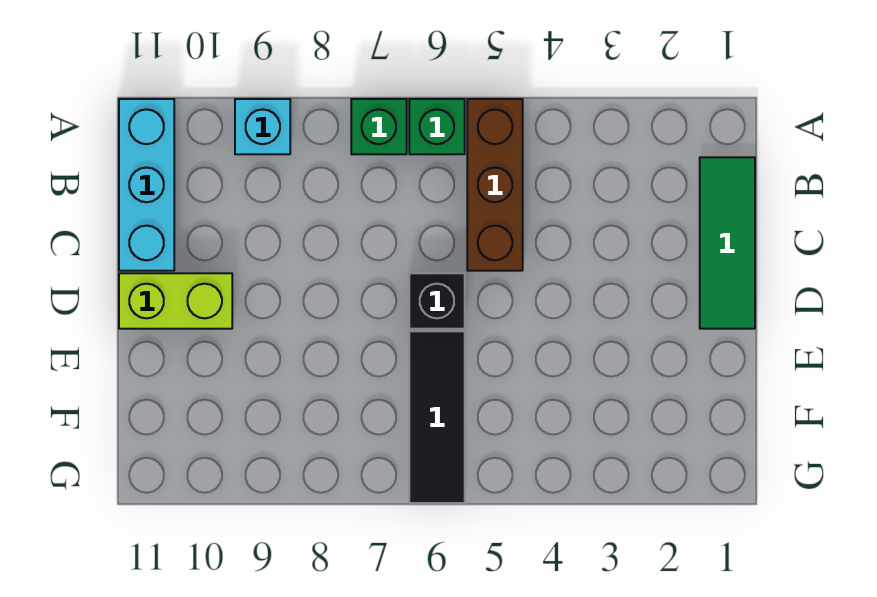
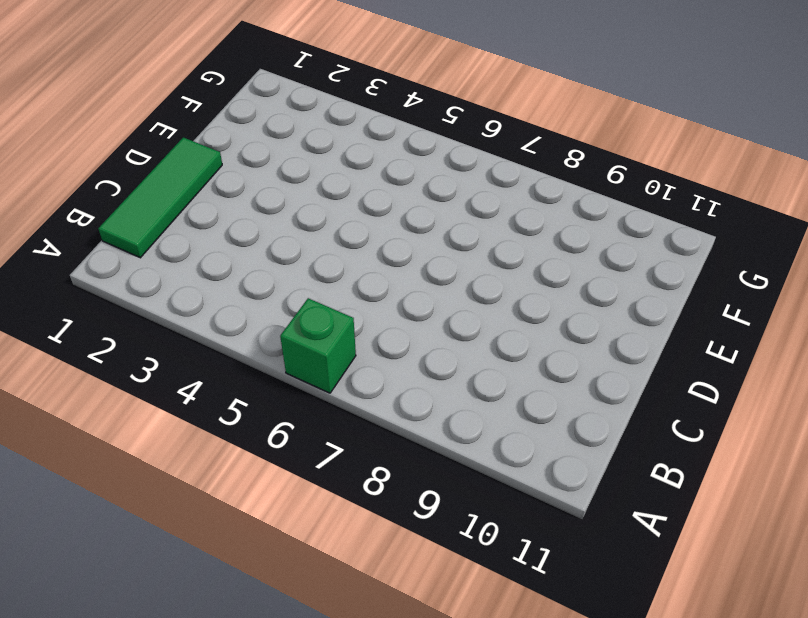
none -> brown 1x3 brick [467,99,523,271]
none -> green 1x1 brick [351,99,407,154]

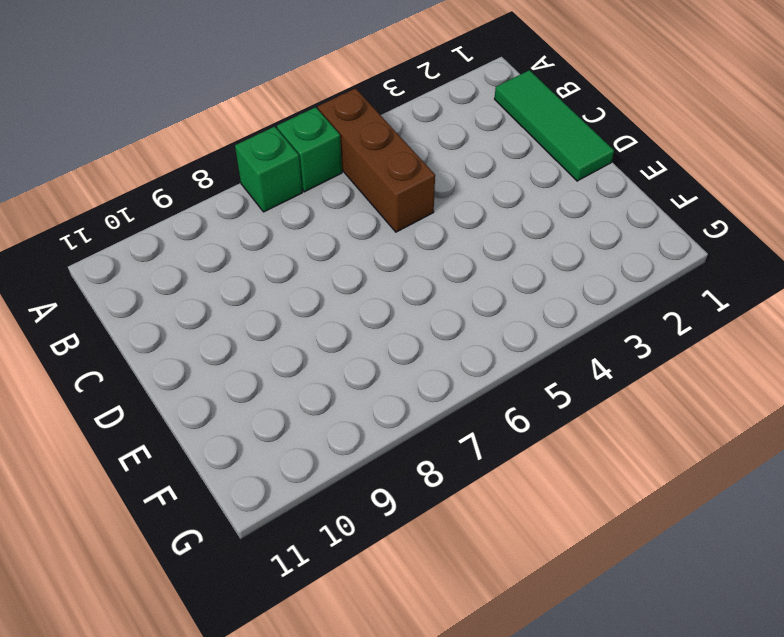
none -> cyan 1x1 brick [235,99,290,154]
none -> cyan 1x3 brick [119,99,174,271]

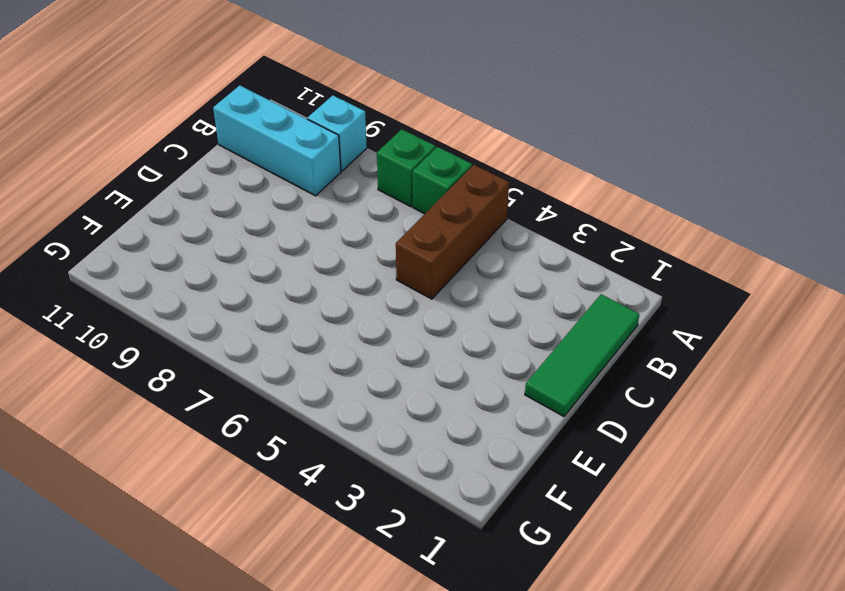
cyan 1x3 brick [213,85,341,196] -> cyan 1x3 brick turned to [119,99,174,271]
none -> black 1x1 brick [409,273,465,329]
none -> lime 1x2 brick [119,273,232,329]

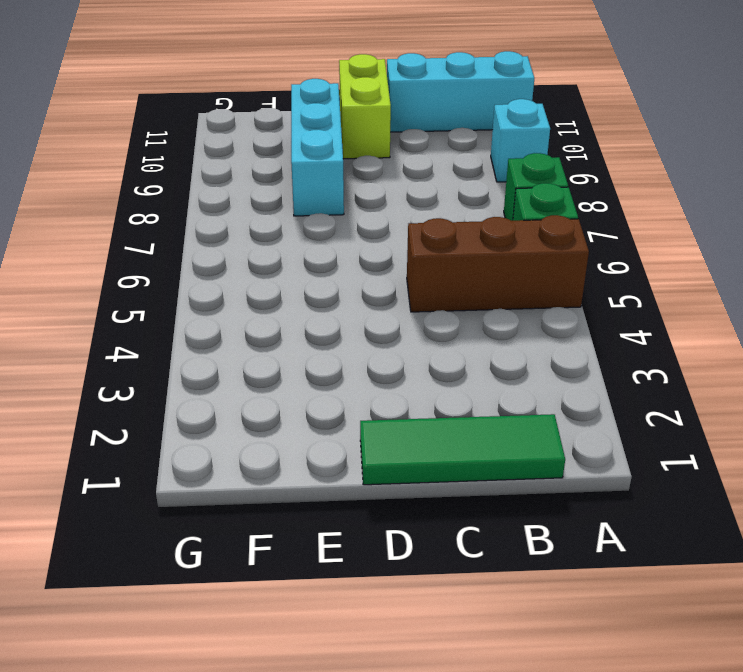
cyan 1x3 brick [291,79,344,216] -> none
none -> black 1x1 brick [409,273,465,329]
none -> black 1x3 tile [409,331,465,503]

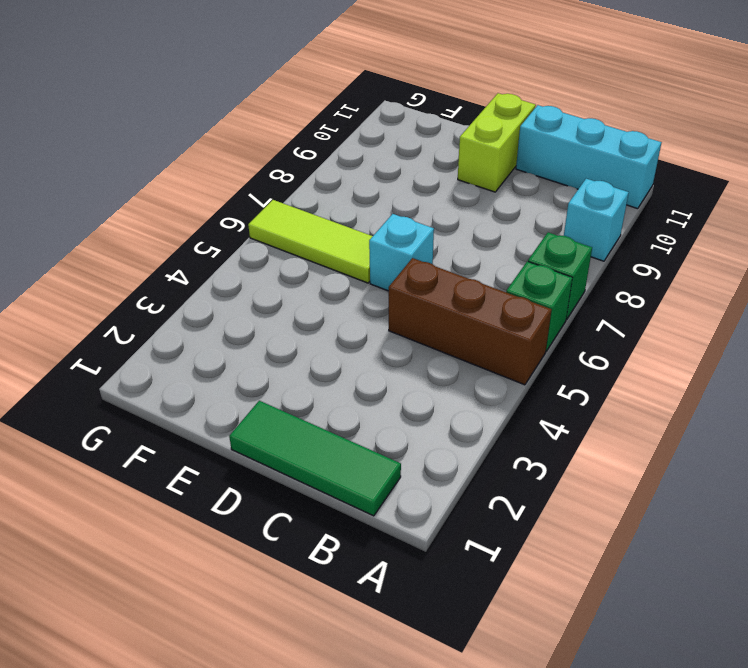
cyan 1x1 brick [369,214,434,291] -> black 1x1 brick [409,273,465,329]
lime 1x3 tile [248,200,373,283] -> black 1x3 tile [409,331,465,503]

